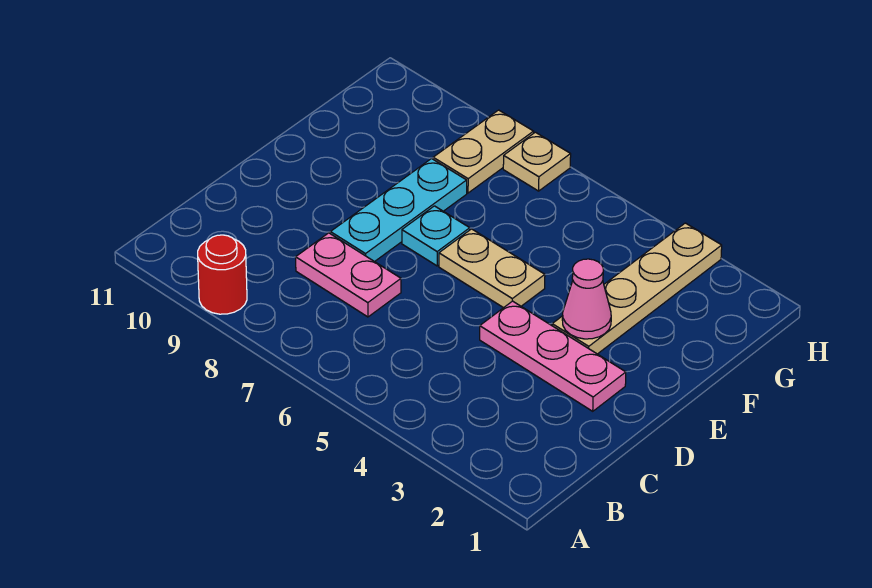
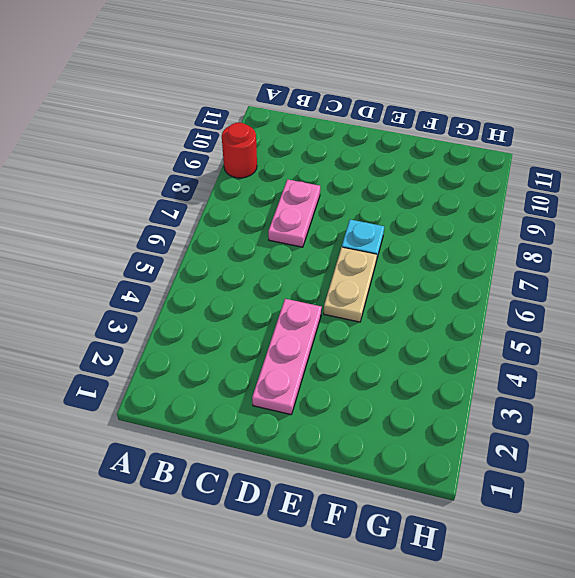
none -> cyan 1x3 plate [330,159,467,262]
none -> tan 1x4 plate [552,223,722,354]

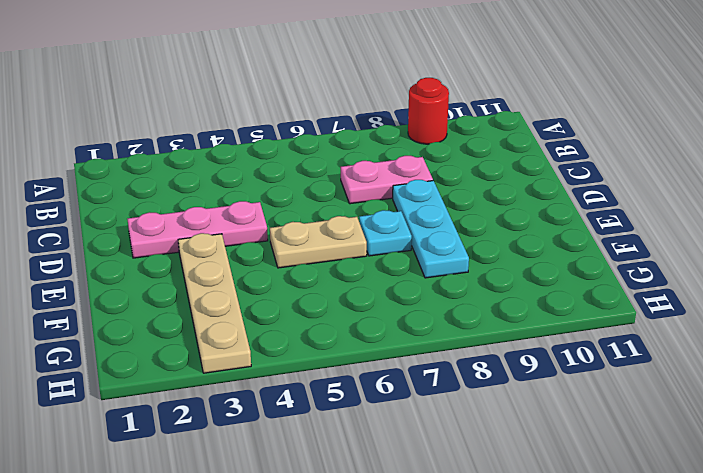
none -> tan 1x2 plate [433,110,534,193]
none -> tan 1x1 plate [503,132,571,191]

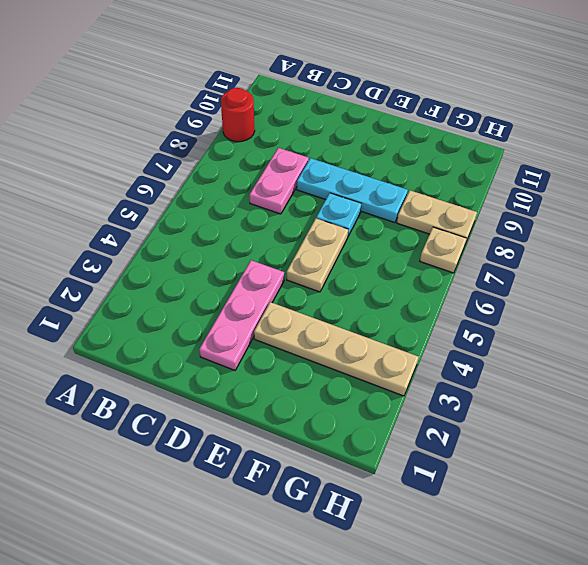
none -> pink 1x1 cone [562,259,611,339]

